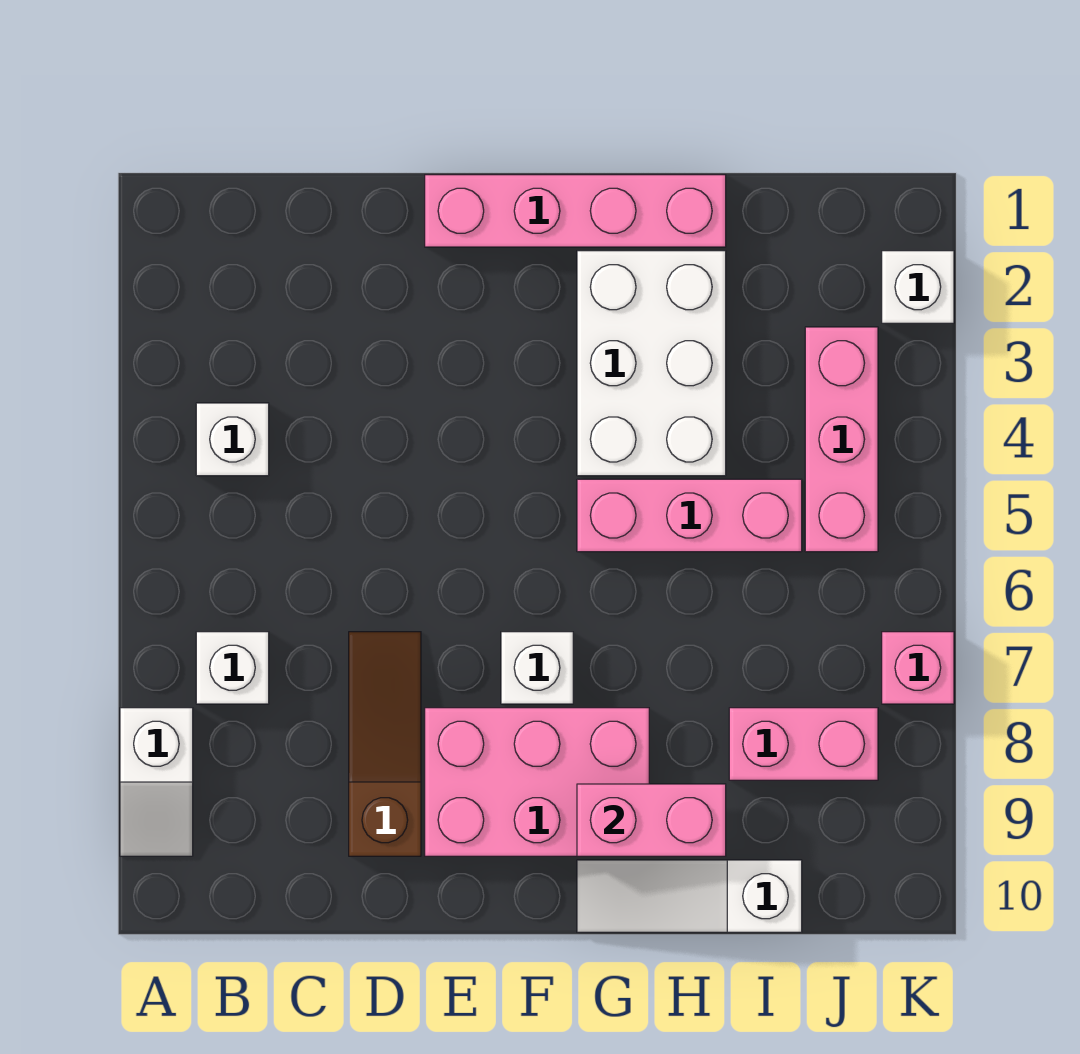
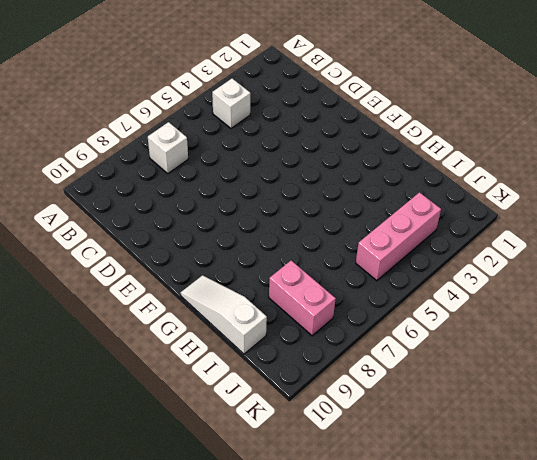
none -> white 1x2 slope [120,708,193,856]
none -> brown 1x3 slope [349,632,421,856]
none -> pink 1x4 brick [425,175,726,247]

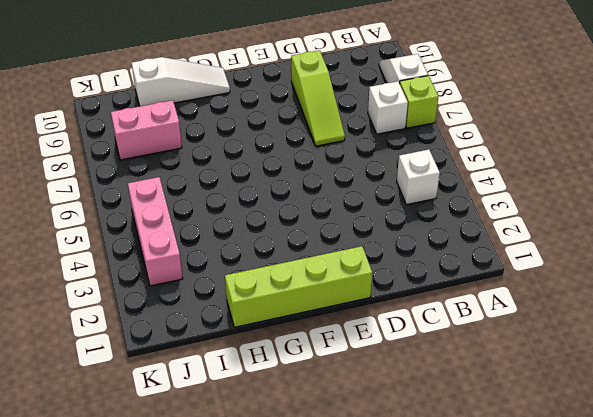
lime 1x1 brick [400,76,438,128] -> none
lime 1x3 slope [291,50,345,146] -> brown 1x3 slope [349,632,421,856]
lime 1x4 brick [225,246,372,327] -> pink 1x4 brick [425,175,726,247]
none -> pink 2x3 brick [425,708,649,856]
none -> white 1x1 brick [501,632,573,704]
none -> white 2x3 brick [577,251,726,476]

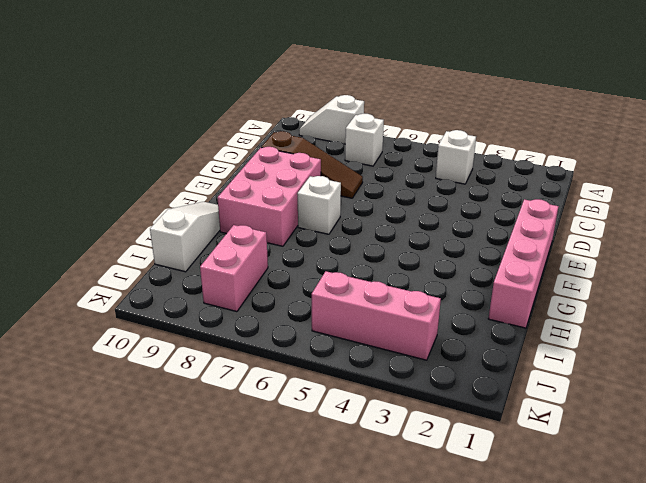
none -> white 2x3 brick [577,251,726,476]
none -> pink 1x3 brick [577,479,802,552]
none -> white 1x1 brick [882,251,954,323]

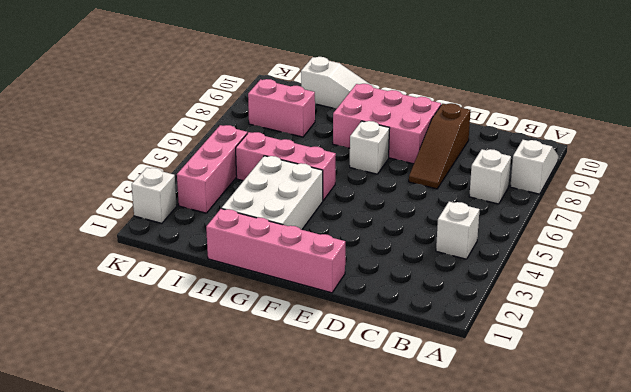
none -> pink 1x1 brick [882,632,954,704]
none -> pink 1x2 brick [577,784,726,856]

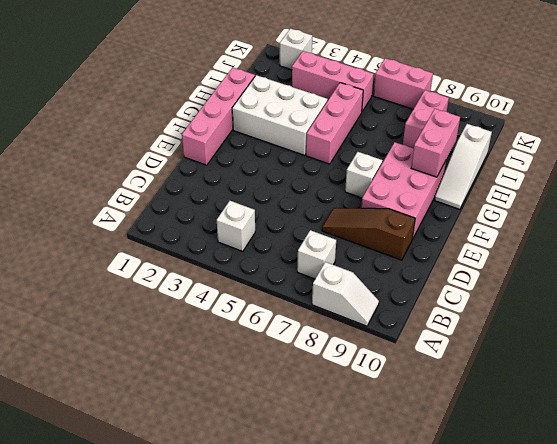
pink 1x2 brick [373,58,433,109] -> pink 1x1 brick [882,632,954,704]

